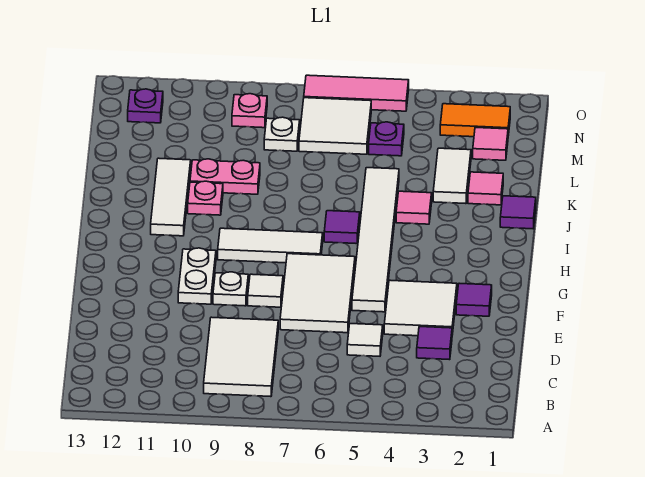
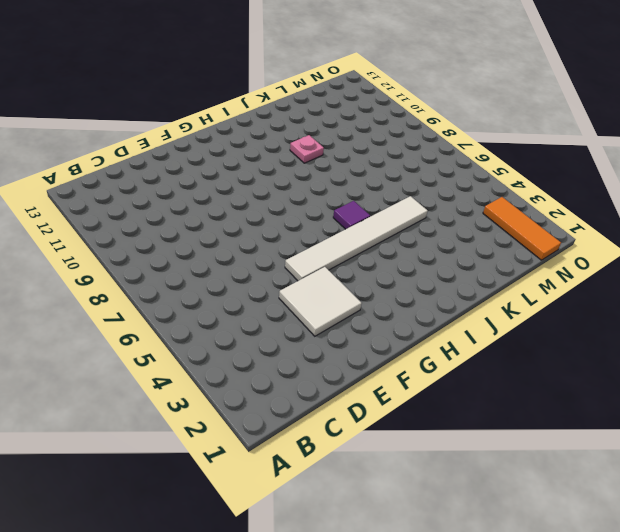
orange 1x3 tile [483,197,561,260] -> orange 1x2 tile [440,104,510,137]
none -> white 2x3 tile [204,317,278,397]
none -> purple 1x1 tile [417,327,452,360]
none -> white 1x1 tile [347,324,383,356]

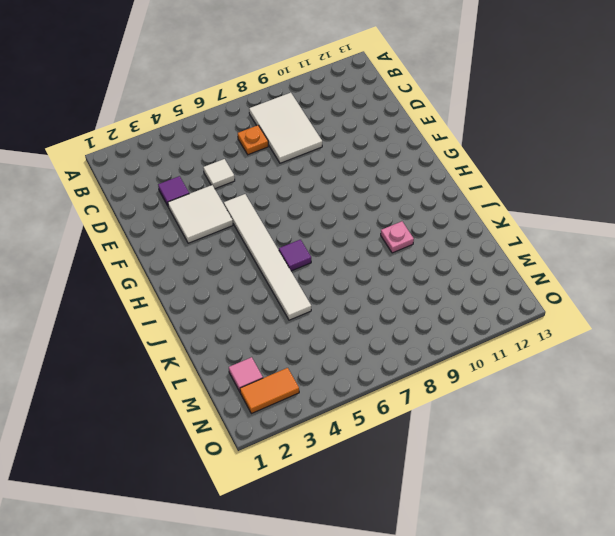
orange 1x1 plate [238,125,268,155] -> none
none -> white 2x3 tile [280,254,355,333]
none -> purple 1x1 tile [456,283,492,316]
none -> white 1x1 tile [248,274,283,307]

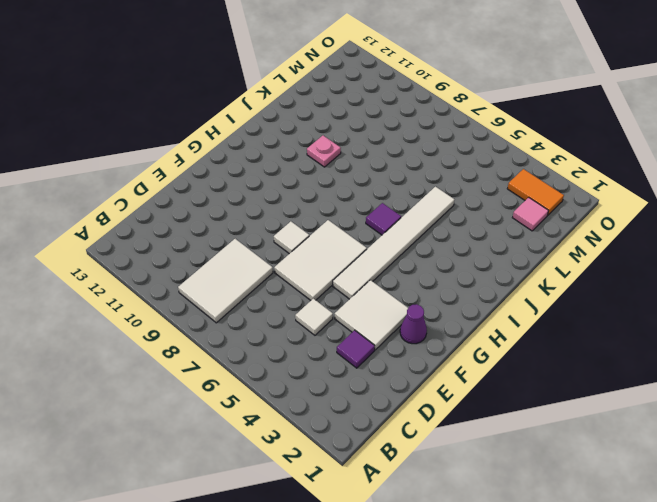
purple 1x1 cone [400,304,427,344] -> purple 1x1 tile [456,283,492,316]
none -> white 1x1 plate [213,272,248,306]
none -> white 1x2 plate [178,248,216,304]
none -> white 1x3 tile [218,228,323,263]

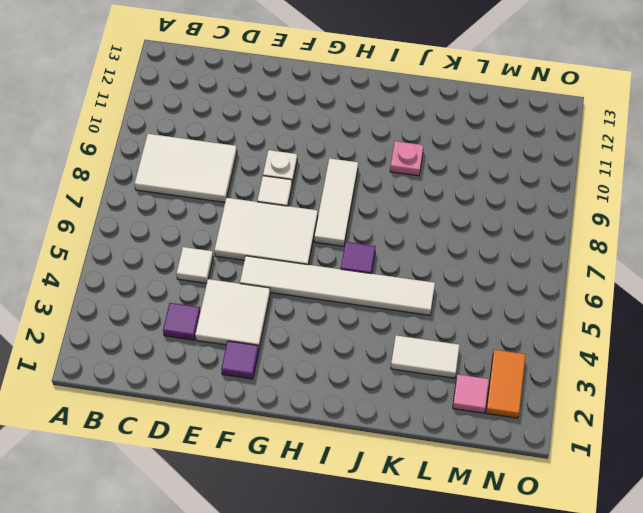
none -> white 1x2 plate [178,248,216,304]
none -> white 1x3 tile [151,158,191,236]
none -> purple 1x1 tile [500,196,536,229]

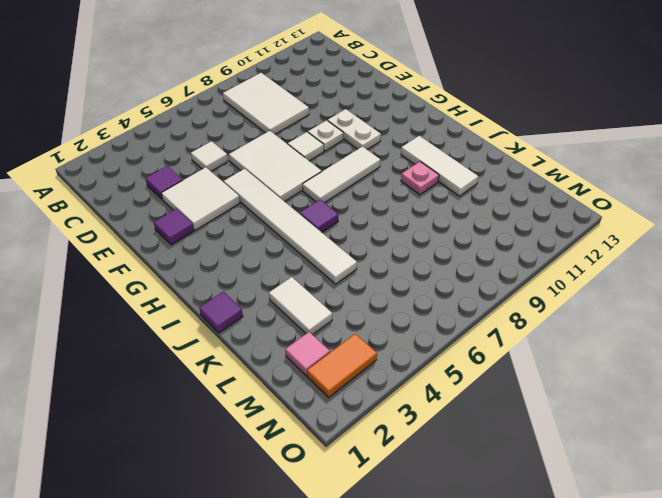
none -> pink 1x1 tile [396,191,432,224]
none -> pink 1x1 tile [468,172,503,205]
none -> pink 1x2 plate [190,159,260,194]

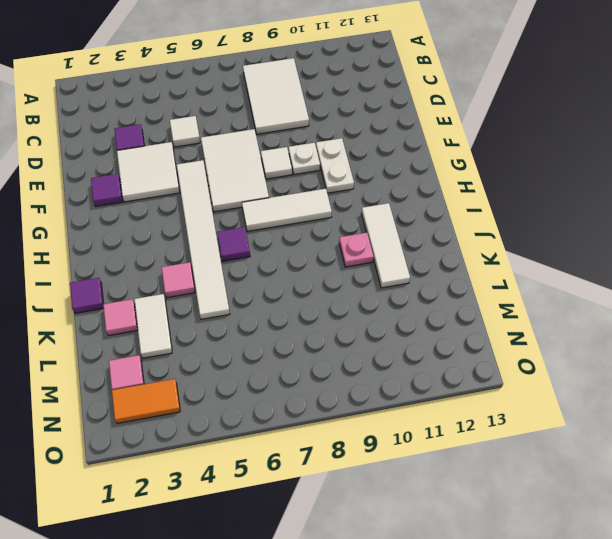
none -> pink 1x2 plate [190,159,260,194]
none -> purple 1x1 plate [369,122,404,156]
none -> white 2x2 tile [299,98,371,154]

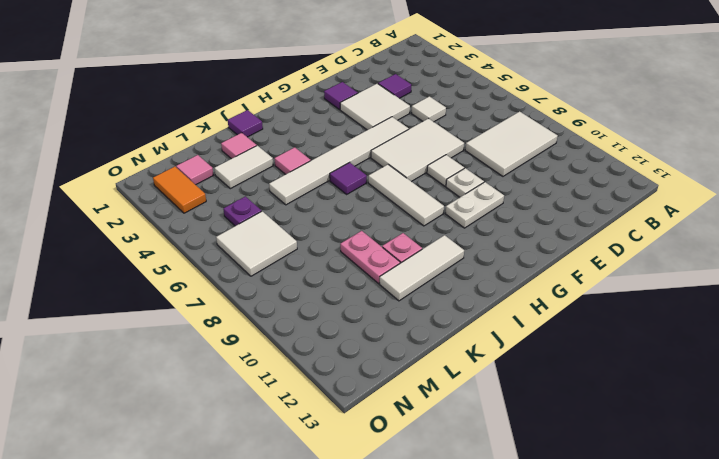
none -> white 1x1 plate [264,117,300,151]
none -> pink 1x1 plate [232,94,267,128]
none -> purple 1x1 plate [128,89,163,123]

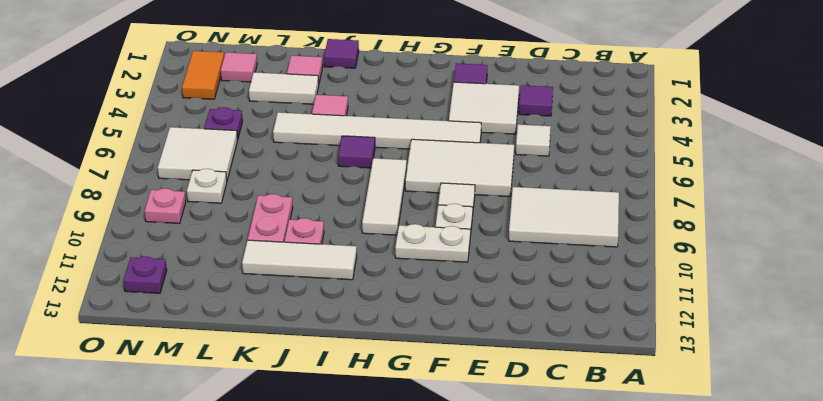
none -> pink 1x3 tile [304,75,409,111]

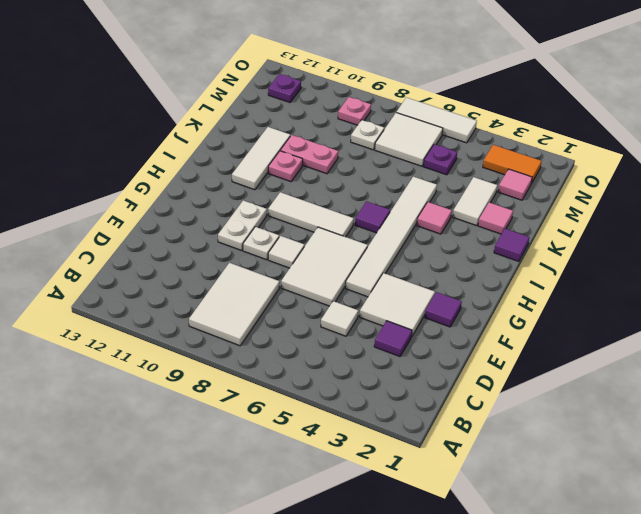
white 1x3 tile [396,97,477,143] -> pink 1x3 tile [304,75,409,111]

